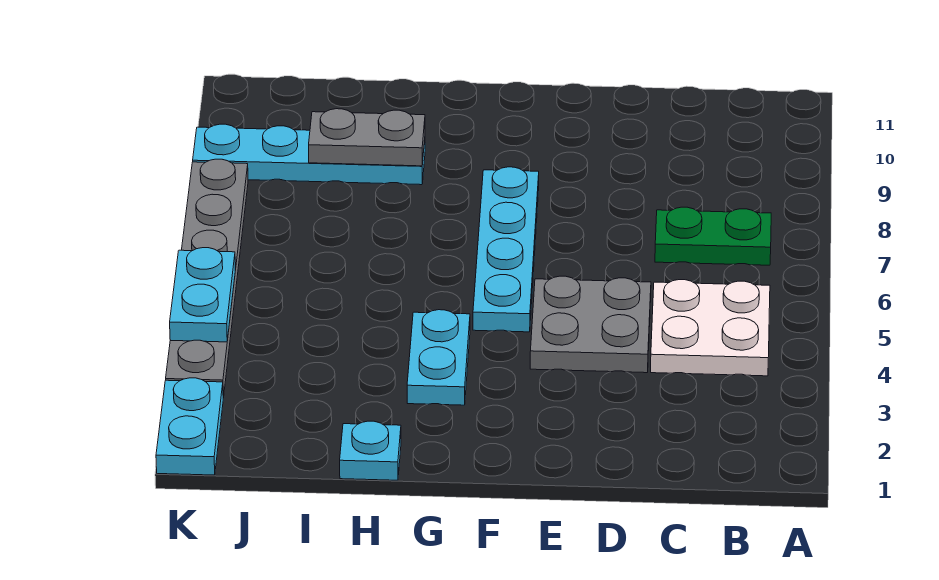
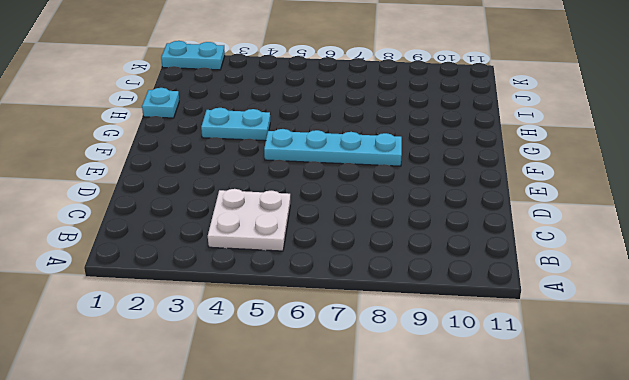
none -> green 1x2 plate [655,207,771,265]
none -> grey 2x2 plate [530,276,651,373]

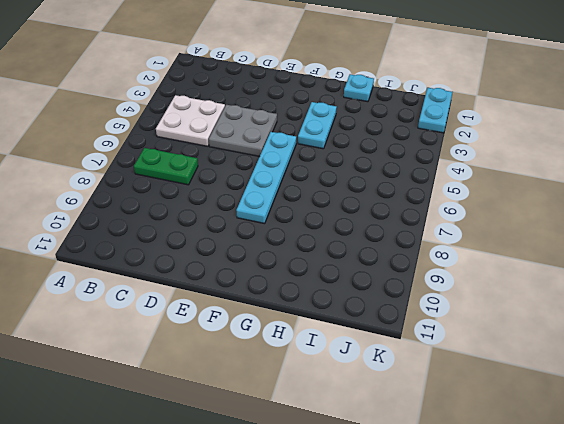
none -> cyan 1x4 plate [193,124,425,185]
none -> grey 1x6 plate [166,159,248,398]

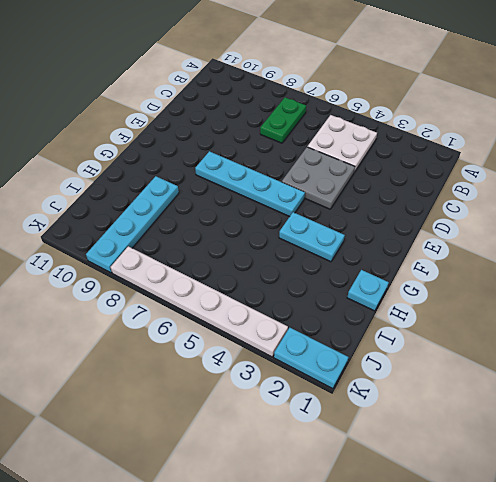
white 1x6 plate [111,246,288,357] -> grey 1x6 plate [166,159,248,398]
none -> grey 1x2 plate [309,109,425,166]
none -> cyan 1x2 plate [170,248,235,342]

